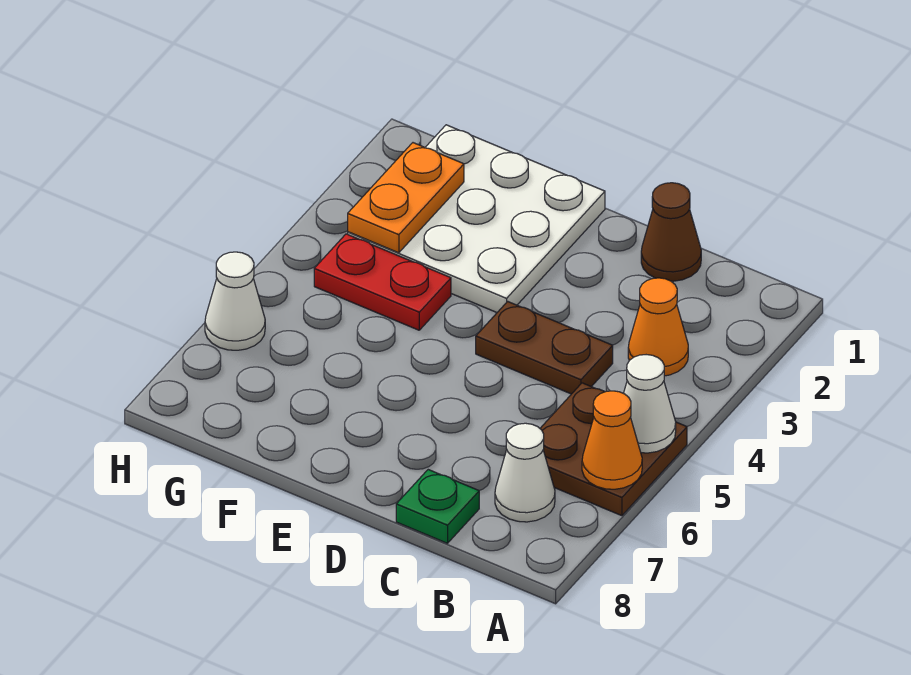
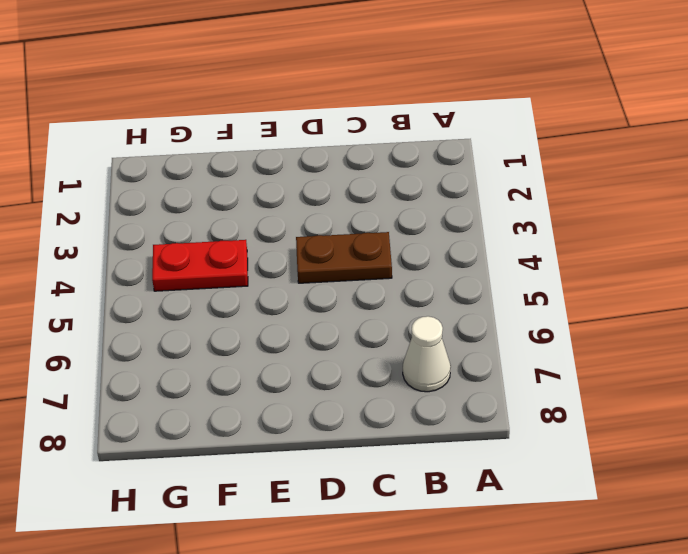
none -> brown 2x2 plate [540,383,687,516]
none -> orange 1x1 cone [628,278,688,376]
none -> brown 1x1 cone [641,183,701,281]

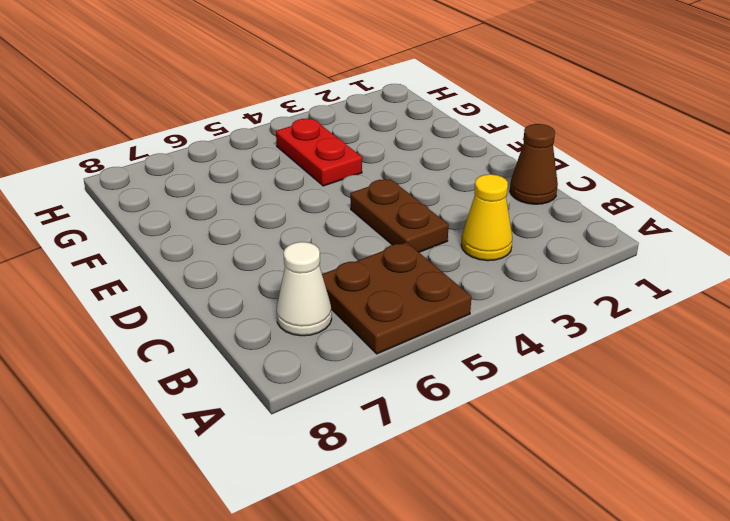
yellow 1x1 cone [461,174,512,261] -> orange 1x1 cone [628,278,688,376]
none -> green 1x1 plate [396,470,479,543]
none -> white 3x3 plate [348,125,605,312]
none -> white 1x1 cone [205,252,265,350]

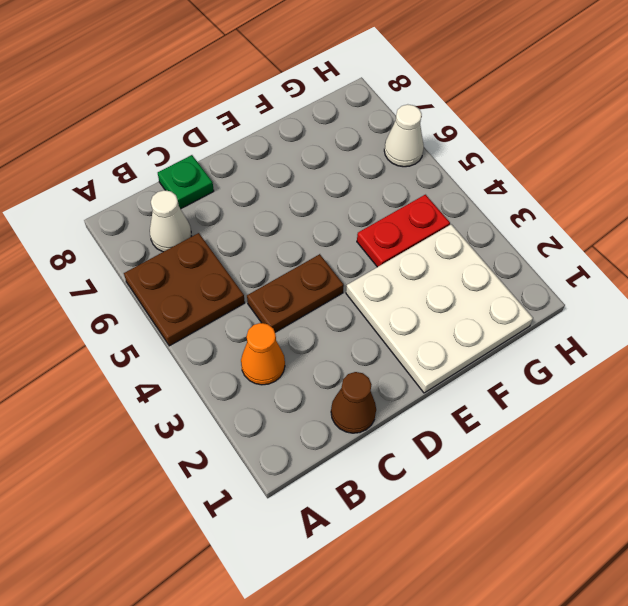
none -> white 1x1 cone [624,355,676,453]
none -> orange 1x1 cone [582,391,642,489]
none -> orange 1x2 plate [348,143,464,253]

